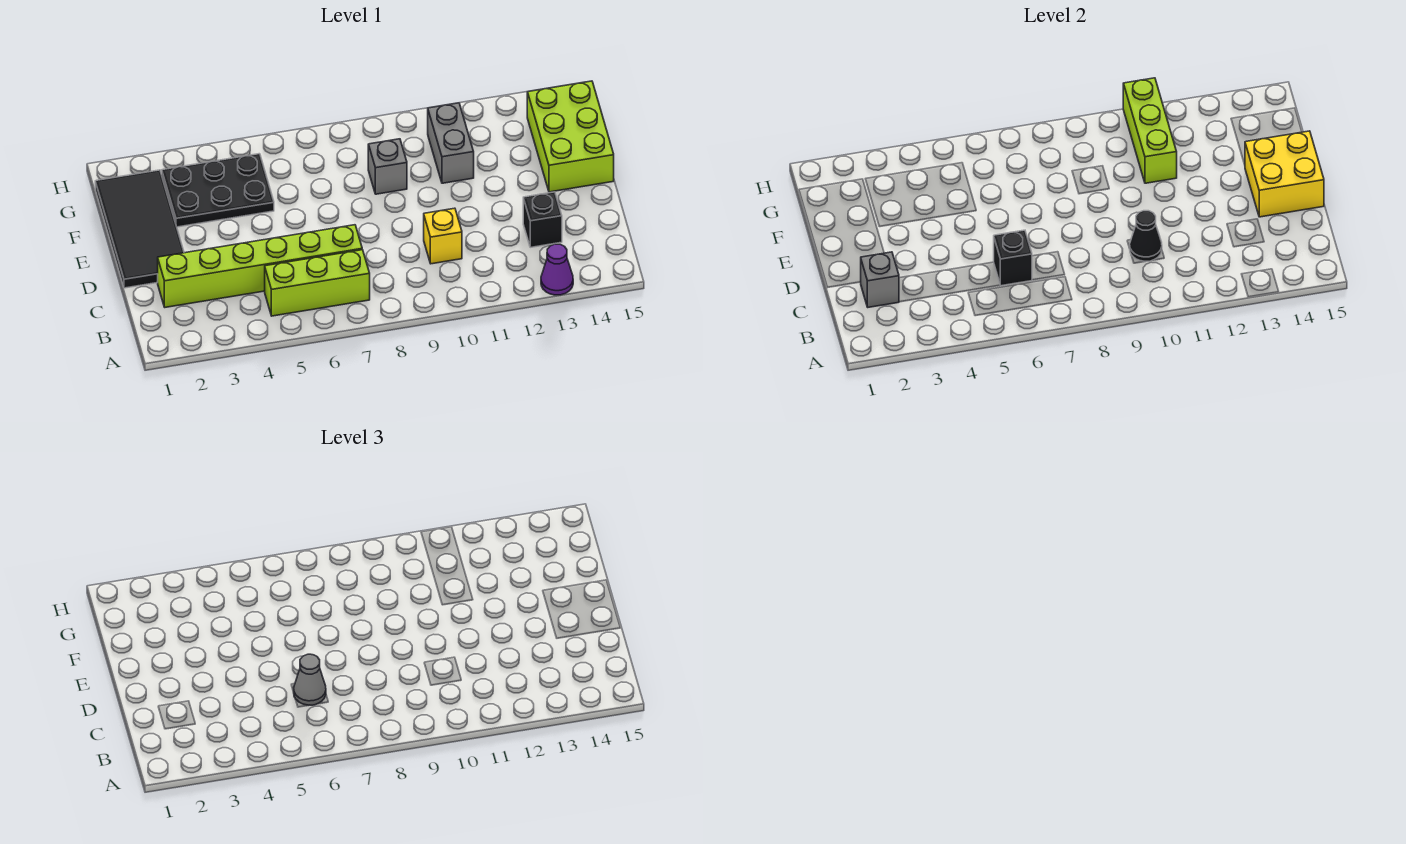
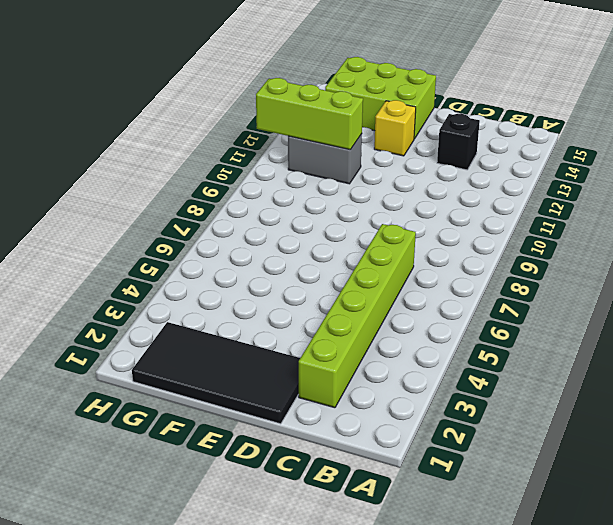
yellow 1x1 brick [374,100,416,156] -> yellow 1x1 brick moved to [424,208,462,264]
none -> purple 1x1 cone [541,244,573,295]
none -> lime 1x3 brick [265,250,370,316]
none -> black 2x3 plate [162,154,274,227]

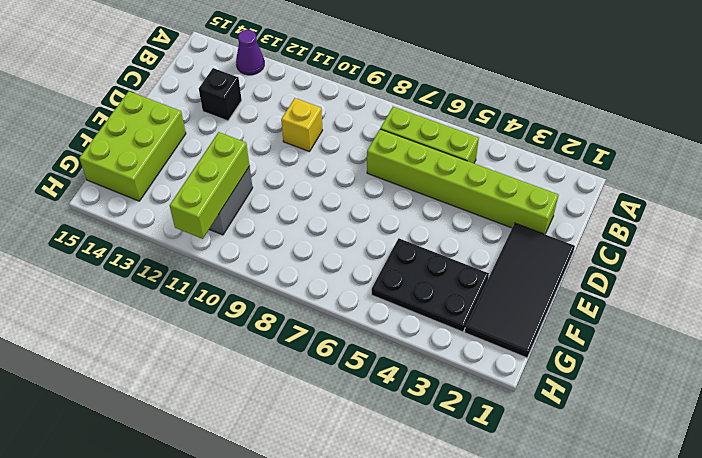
none -> grey 1x1 brick [368,139,407,194]
none -> grey 1x1 brick [861,252,899,307]
none -> black 1x1 brick [994,230,1032,286]

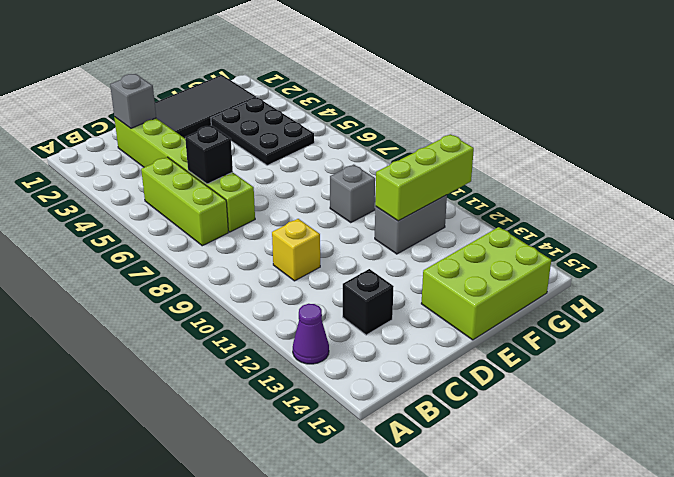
none -> black 1x1 cone [1130,211,1162,261]
none -> yellow 2x2 brick [1245,131,1324,217]
none -> grey 1x1 cone [294,654,326,705]

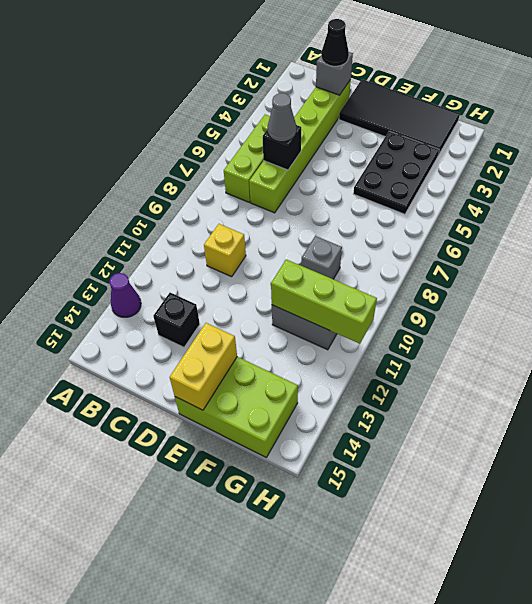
black 1x1 cone [322,19,349,66] -> black 1x1 cone moved to [1130,211,1162,261]
yellow 1x2 brick [170,323,237,410] -> yellow 2x2 brick [1245,131,1324,217]

